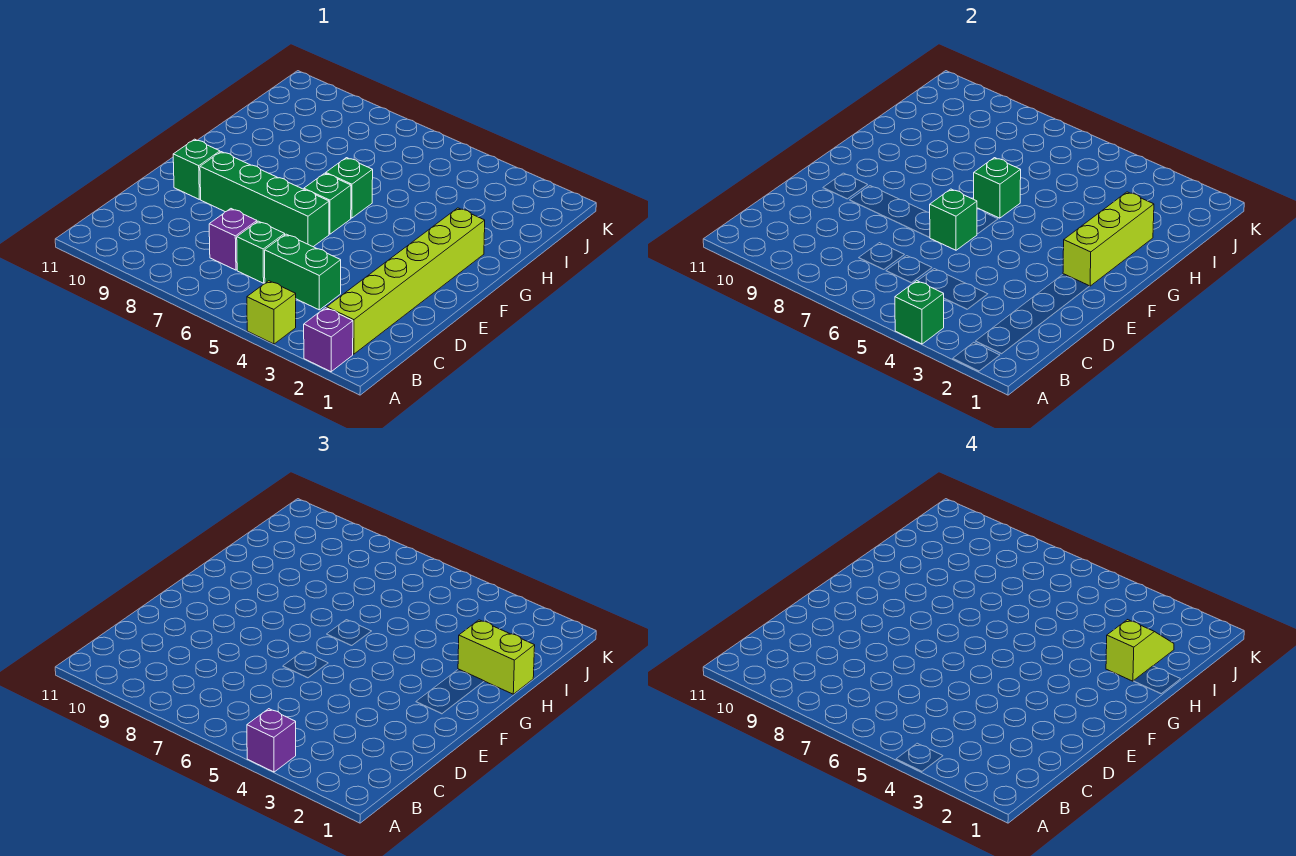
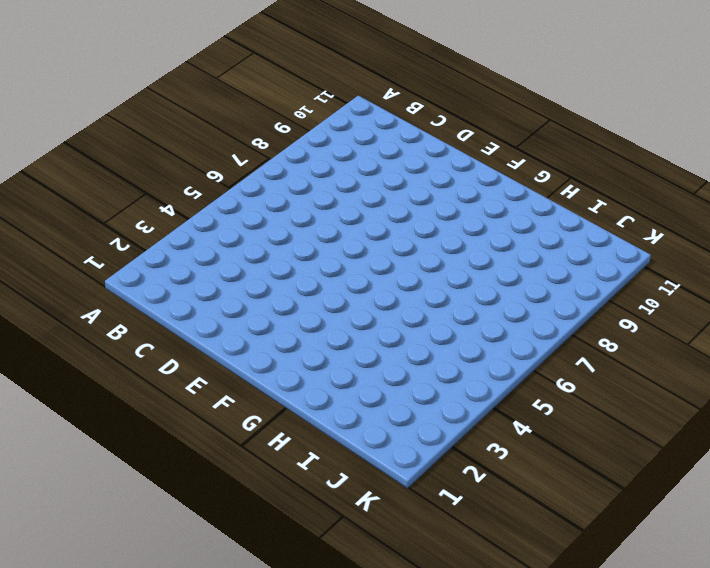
none -> purple 1x1 brick [304,308,353,372]
none -> lime 1x1 brick [247,281,296,344]
none -> lime 1x6 brick [327,208,485,354]

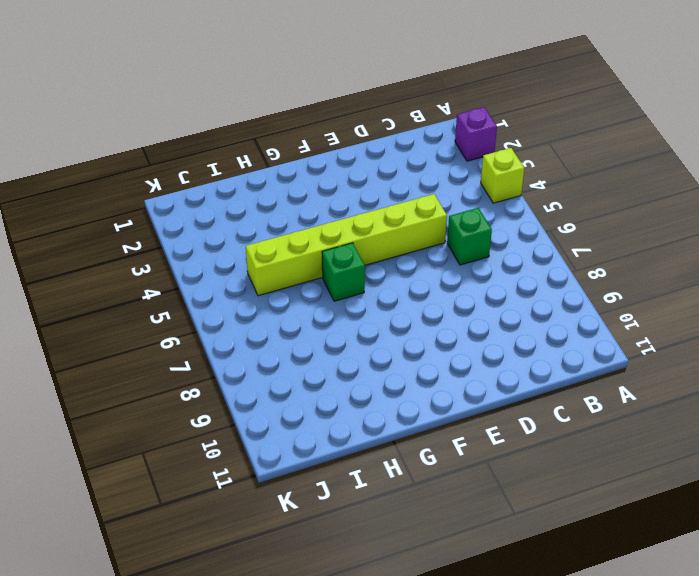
lime 1x6 brick [246,194,447,296] -> lime 1x6 brick moved to [327,208,485,354]
none -> green 1x2 brick [265,234,341,310]
none -> purple 1x1 brick [209,209,257,270]
none -> green 1x4 brick [200,152,329,247]

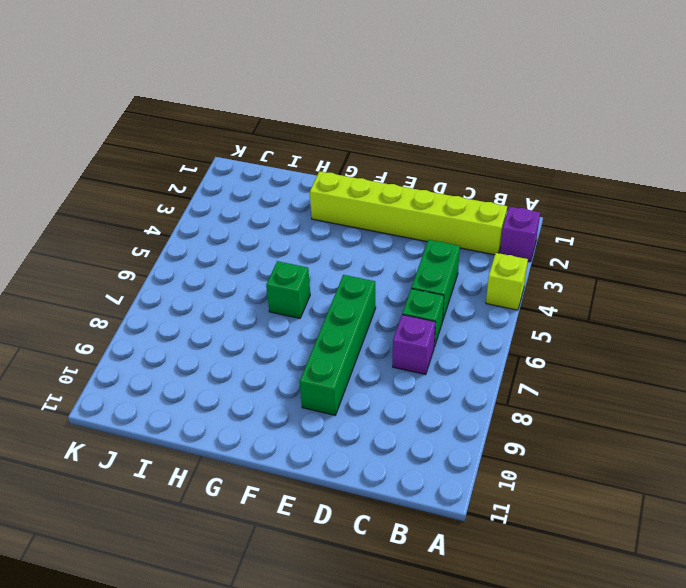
none -> green 1x1 brick [173,139,220,199]
none -> green 1x1 brick [304,173,351,234]
none -> green 1x1 brick [895,281,944,344]

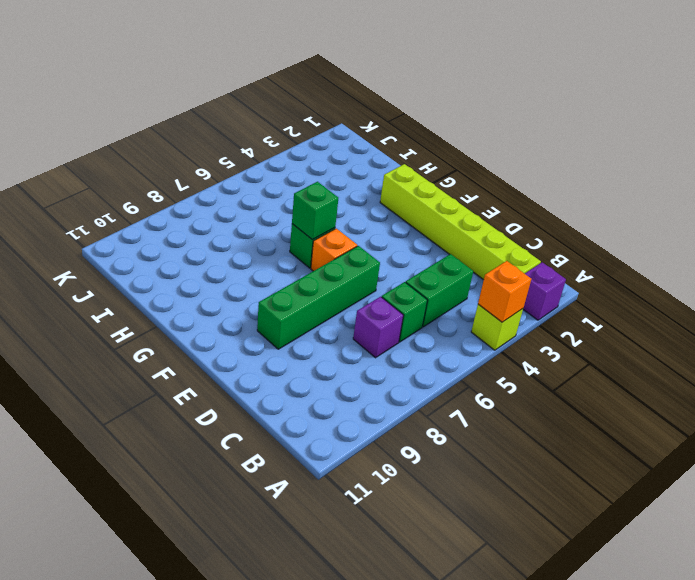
orange 1x1 brick [478,261,531,322] -> green 1x1 brick [895,281,944,344]
orange 1x1 brick [311,228,357,271] -> green 1x1 brick [304,173,351,234]
none -> green 1x1 brick [173,139,220,199]
none -> green 1x1 brick [930,189,977,250]
none -> lime 1x3 brick [1063,192,1154,286]

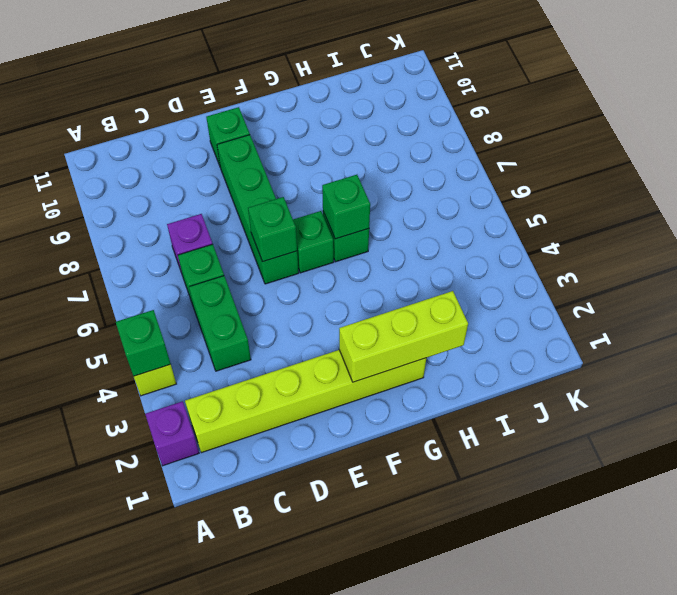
none -> purple 1x1 brick [247,709,296,772]
none -> lime 1x2 brick [458,620,535,694]
none -> lime 1x2 slope [1106,620,1174,681]

